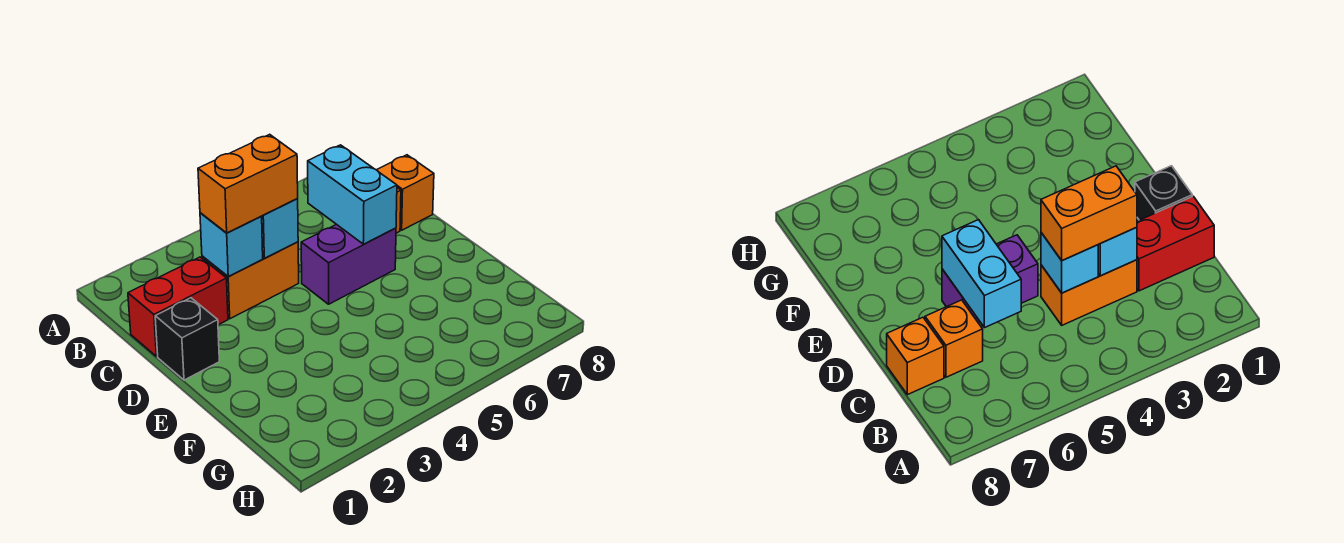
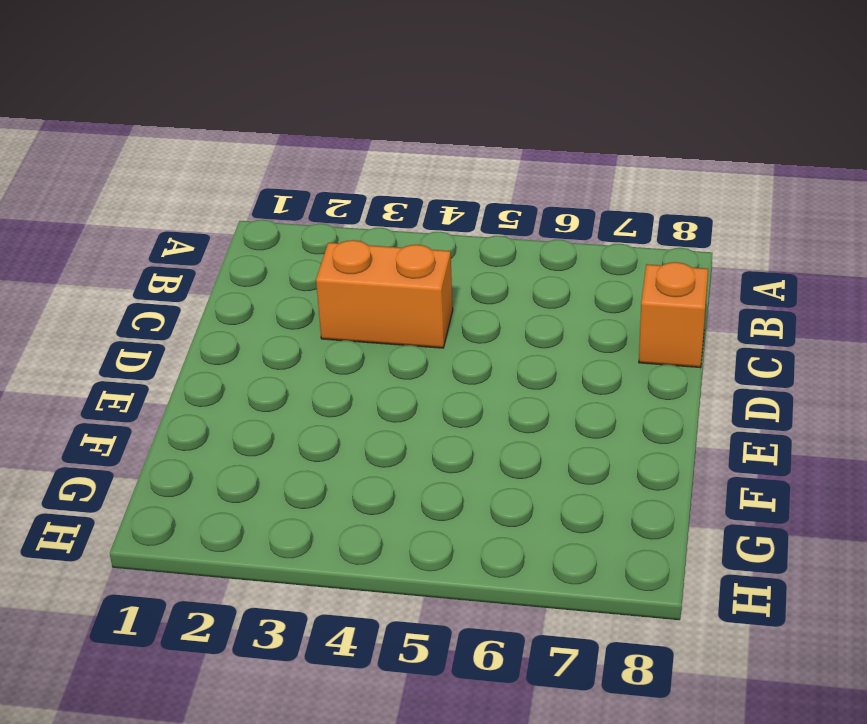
none -> red 1x2 brick [128,257,228,356]
none -> orange 1x1 brick [925,300,983,377]

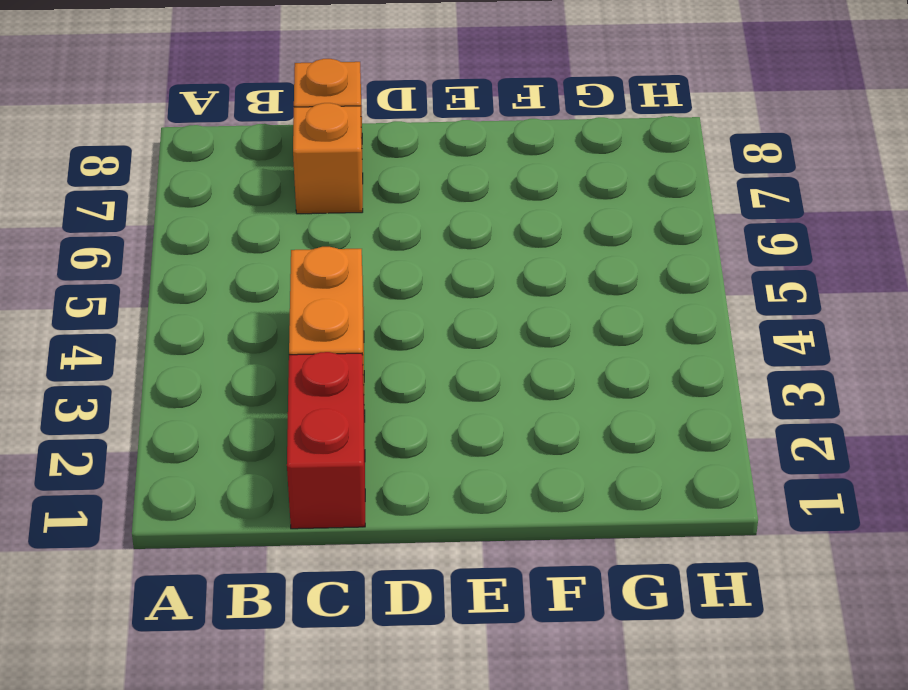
none -> black 1x1 brick [155,298,219,380]
none -> purple 1x2 brick [301,224,396,304]

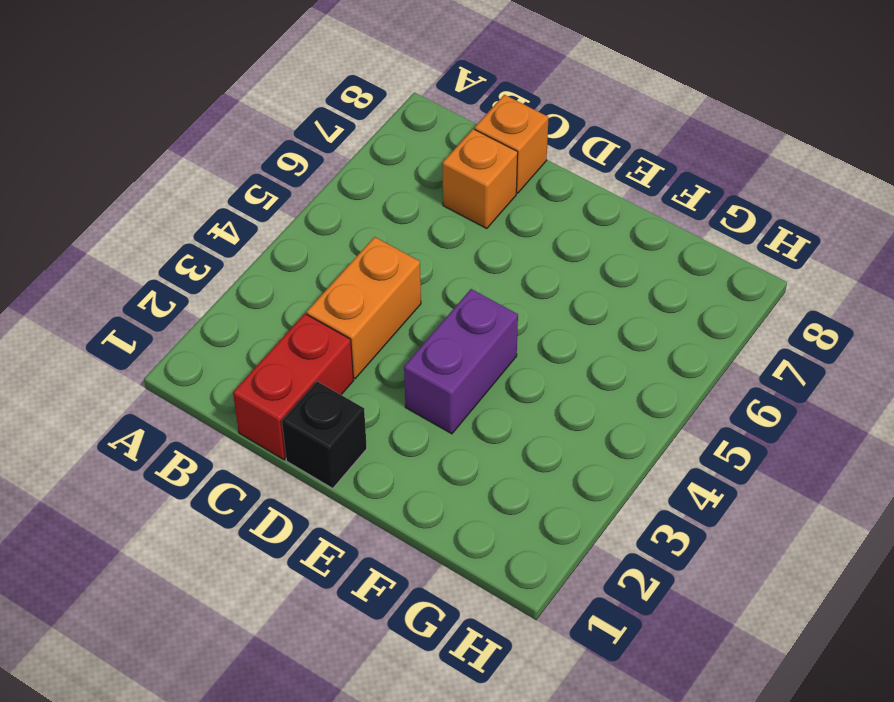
purple 1x2 brick [404,289,518,434] -> purple 1x2 brick moved to [301,224,396,304]
none -> cyan 1x1 brick [200,213,263,276]
none -> cyan 1x1 brick [261,199,298,258]

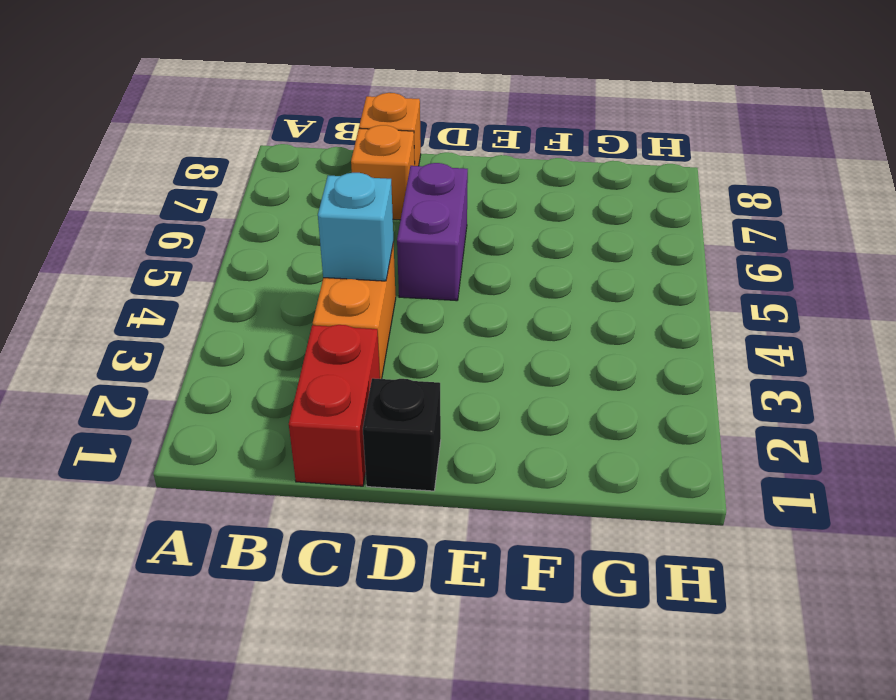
none -> cyan 1x1 brick [200,213,263,276]
none -> cyan 1x2 brick [308,145,397,244]

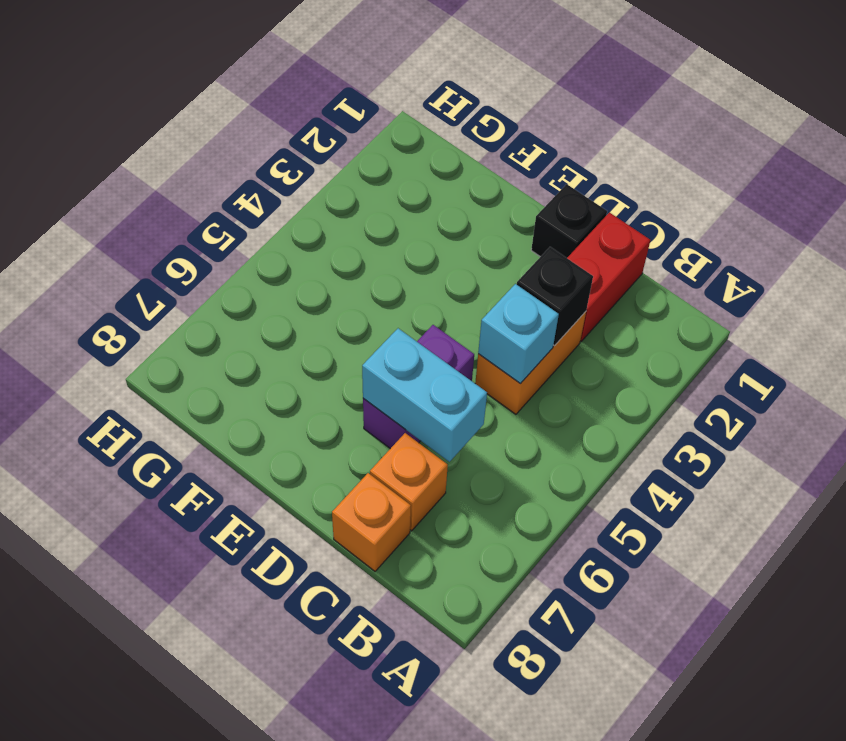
black 1x1 brick [517,247,593,346] -> cyan 1x1 brick [200,213,263,276]
none -> orange 1x2 brick [198,134,298,233]

